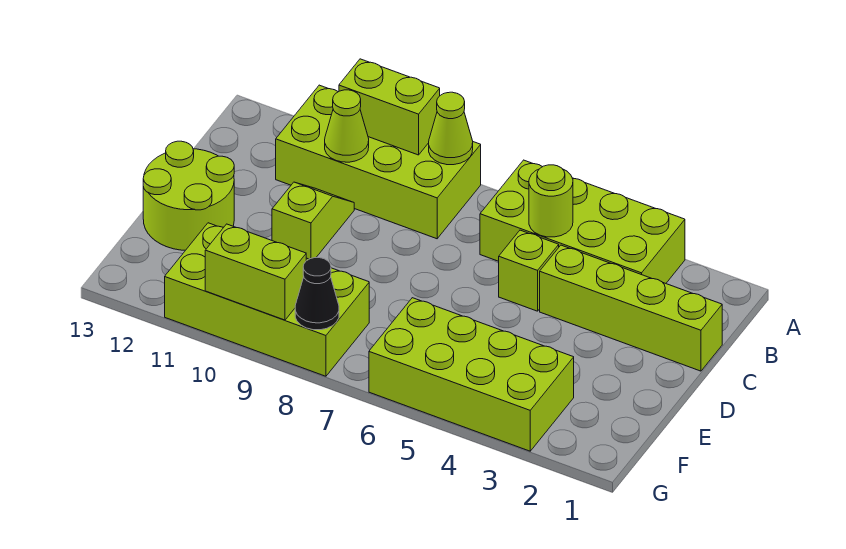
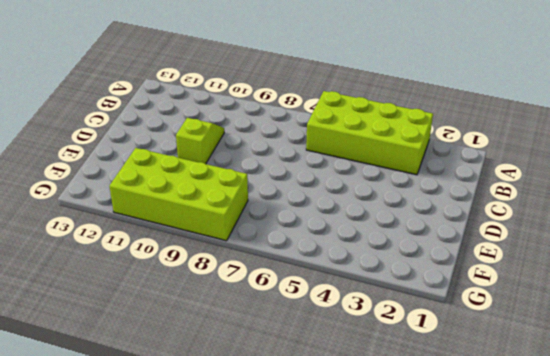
none -> lime 2x4 brick [276,85,481,239]
none -> lime 1x4 brick [540,245,722,371]
none -> lime 1x1 brick [499,230,559,311]

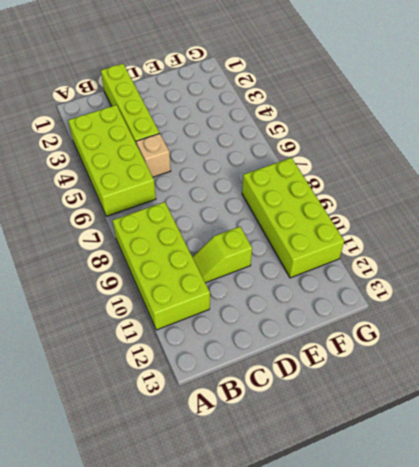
tan 1x1 brick [136,134,171,177] -> lime 1x1 brick [499,230,559,311]
none -> lime 2x2 round brick [143,141,234,250]
none -> lime 2x4 brick [369,298,574,451]
none -> lime 1x1 cone [429,92,473,165]

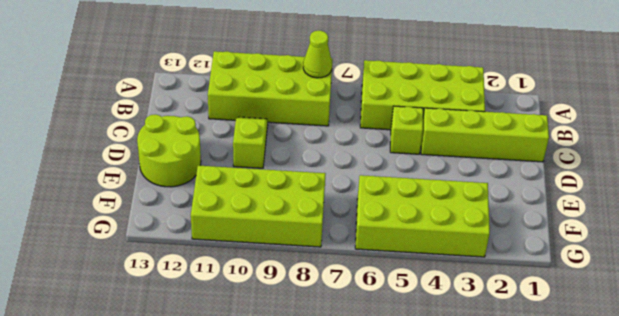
none -> lime 1x2 brick [339,59,440,155]
none -> lime 1x1 round brick [529,165,573,237]
none -> lime 1x1 cone [325,90,369,162]

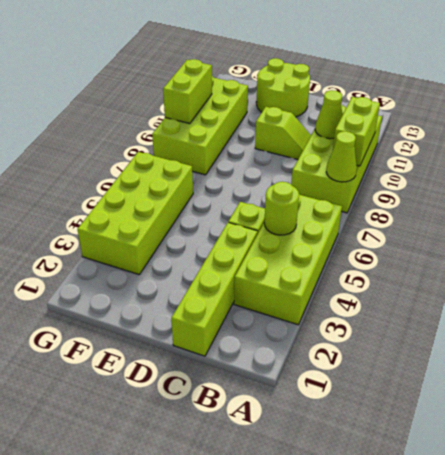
none -> black 1x1 cone [295,258,339,330]

